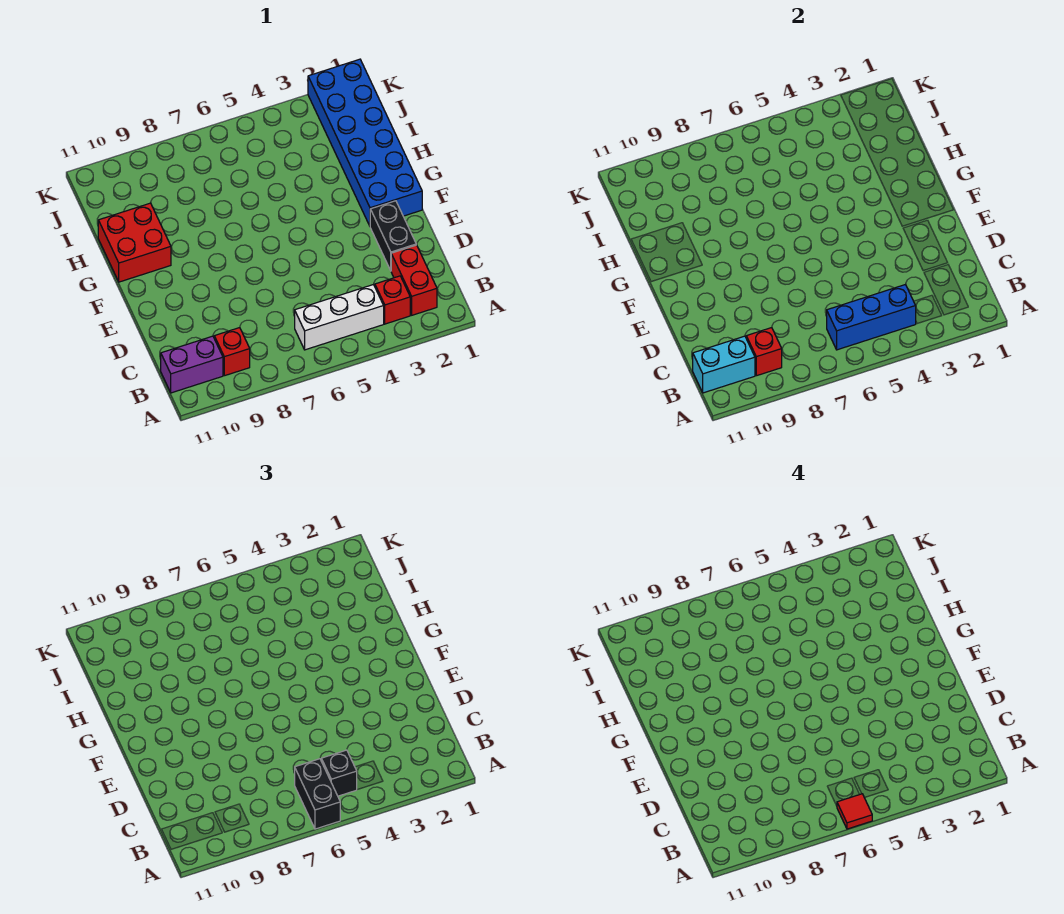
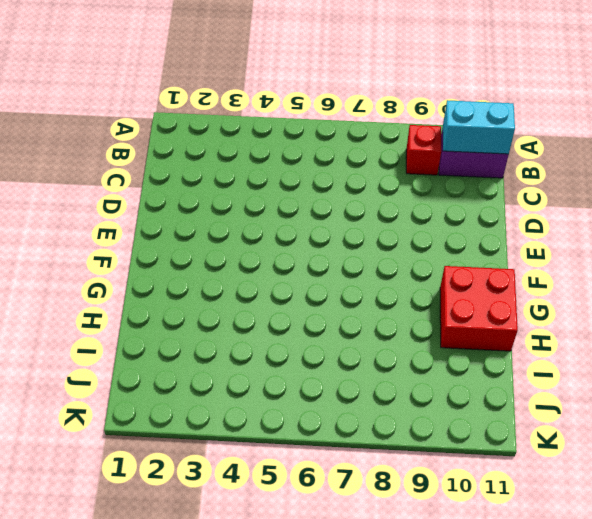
none -> red 1x2 brick [391,245,437,315]
none -> red 1x1 brick [375,276,410,324]
none -> white 1x3 brick [295,284,384,350]

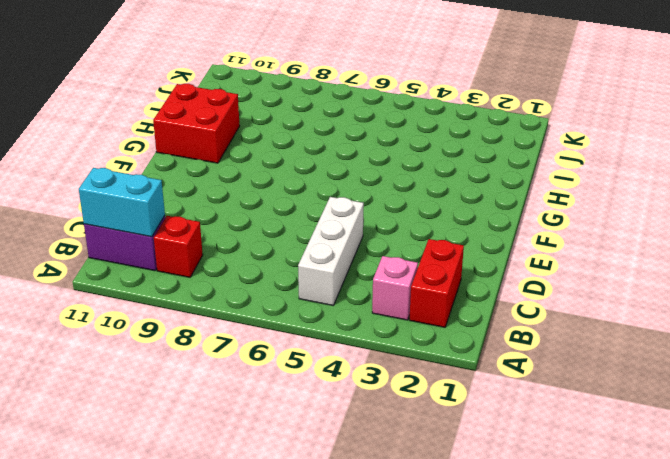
pink 1x1 brick [372,256,418,320] -> red 1x1 brick [375,276,410,324]
white 1x3 brick [298,197,364,305] -> white 1x3 brick turned to [295,284,384,350]
none -> black 1x2 brick [370,201,416,270]
none -> blue 2x6 brick [308,59,422,226]
none -> blue 1x3 brick [827,284,916,350]

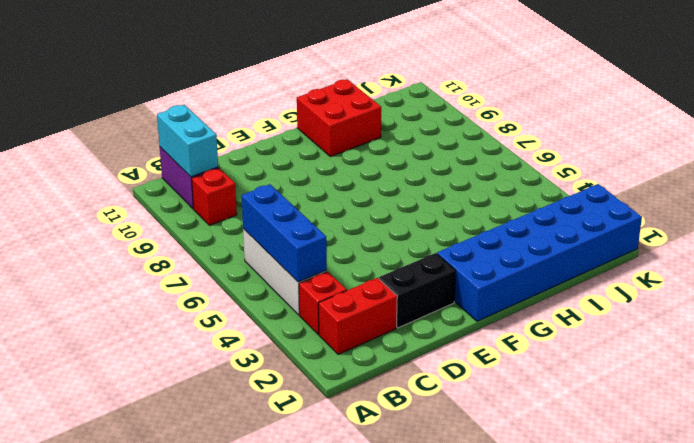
none -> red 1x1 brick [746,328,782,376]
none -> black 1x2 brick [295,759,340,829]
none -> black 1x1 brick [321,750,357,796]

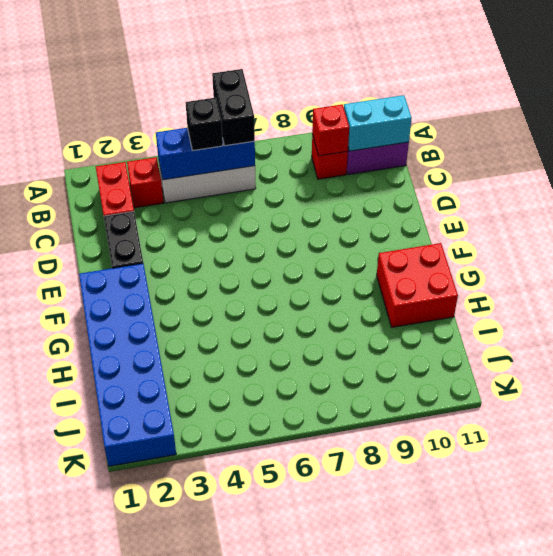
none -> red 1x1 tile [837,794,872,829]

